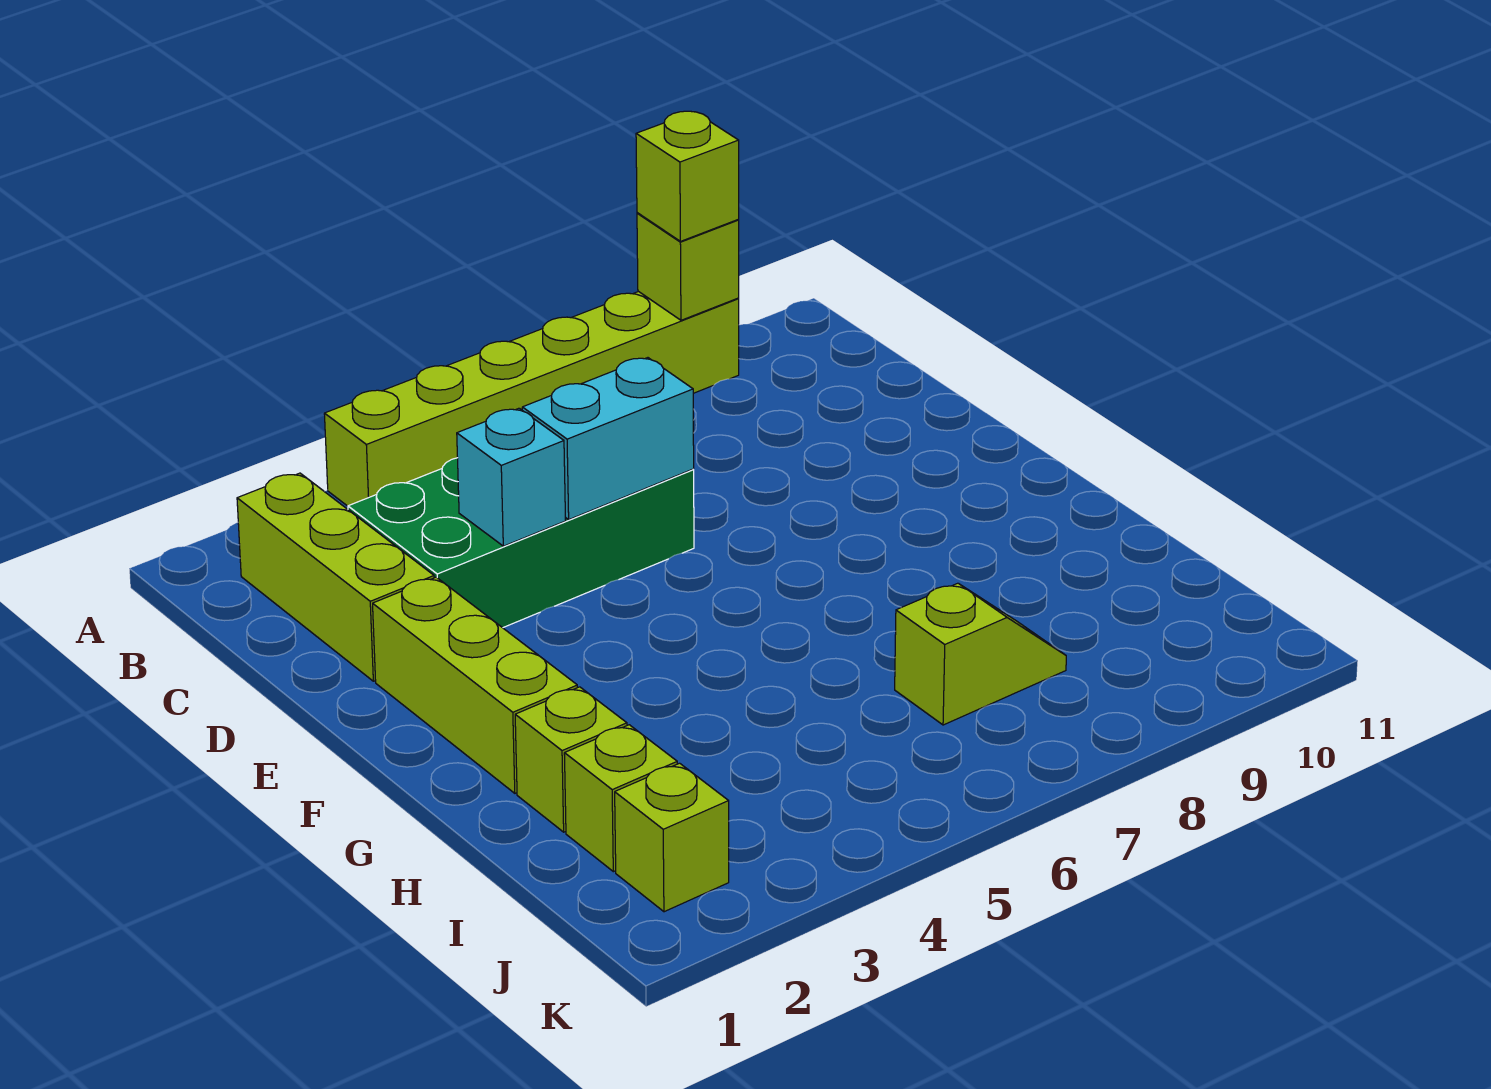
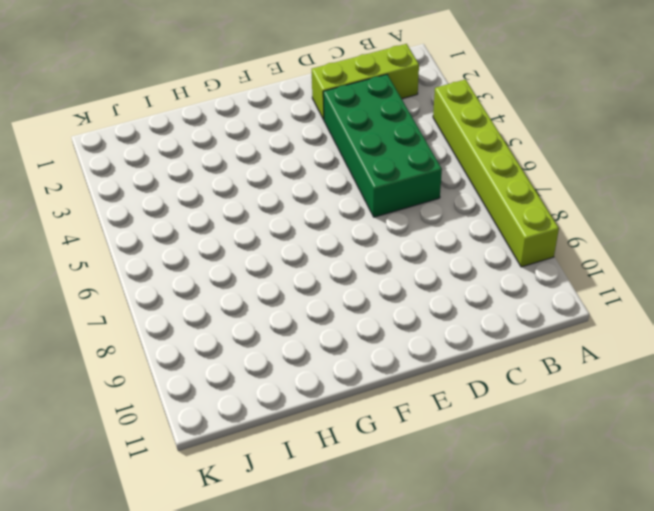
none -> lime 1x3 brick [373,577,577,793]
none -> lime 1x1 brick [515,687,627,832]
none -> lime 1x1 brick [564,725,677,872]

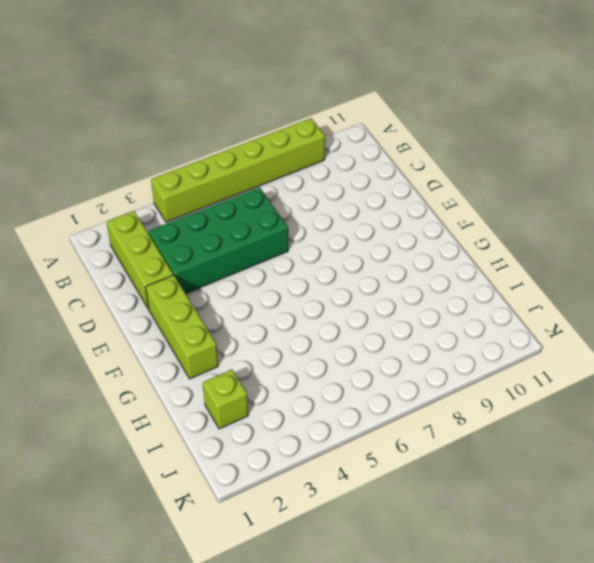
none -> lime 1x1 brick [515,687,627,832]
none -> lime 1x2 slope [895,583,1066,725]
none -> lime 1x1 brick [615,763,729,912]

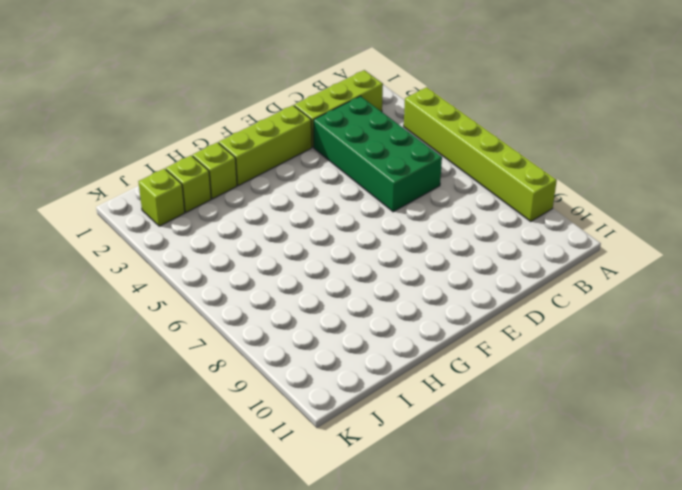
none -> lime 1x2 slope [895,583,1066,725]
none -> lime 1x1 brick [637,213,739,320]
none -> cyan 1x1 brick [457,408,566,546]

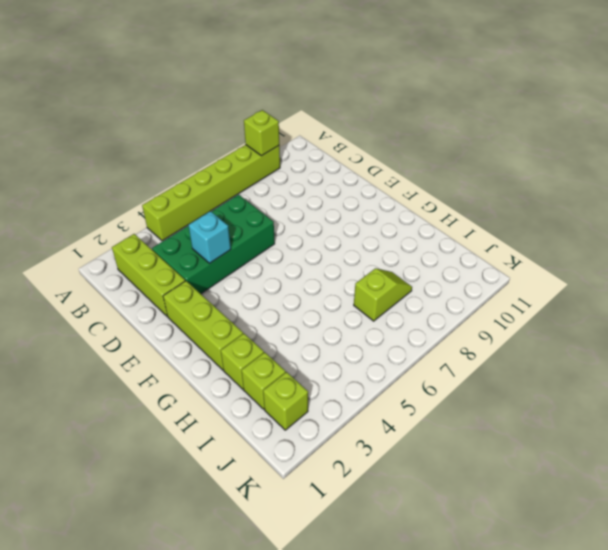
none -> cyan 1x2 brick [522,358,694,519]
none -> lime 1x1 brick [636,111,739,241]

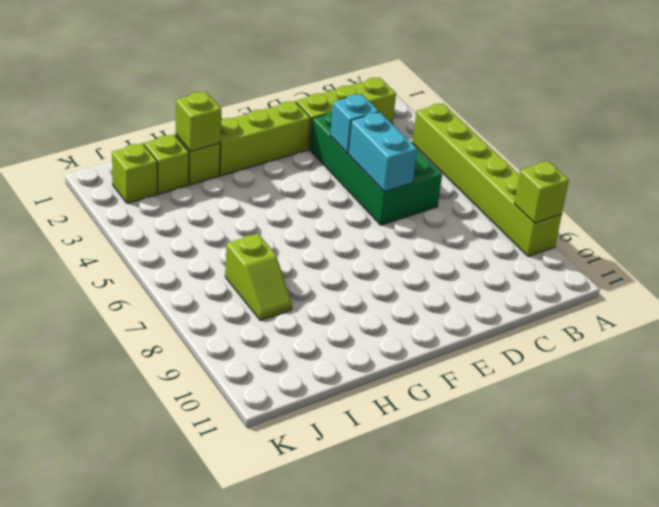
lime 1x1 brick [176,92,221,151] -> lime 1x1 brick moved to [636,111,739,241]

